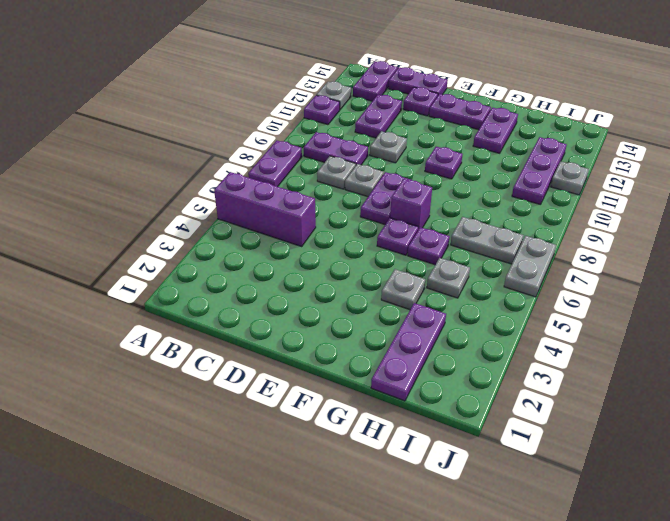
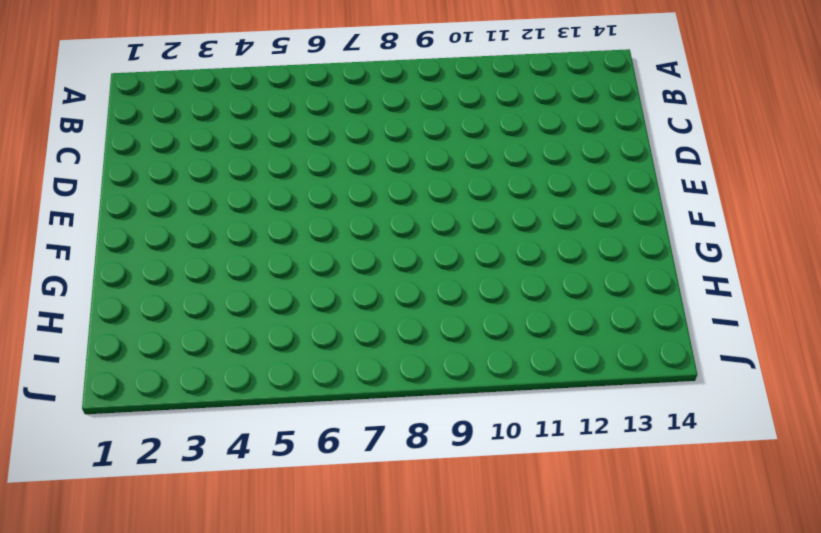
none -> purple 1x3 brick [214,172,316,246]
none -> purple 1x2 plate [248,141,302,187]
none -> purple 1x1 plate [304,95,340,125]

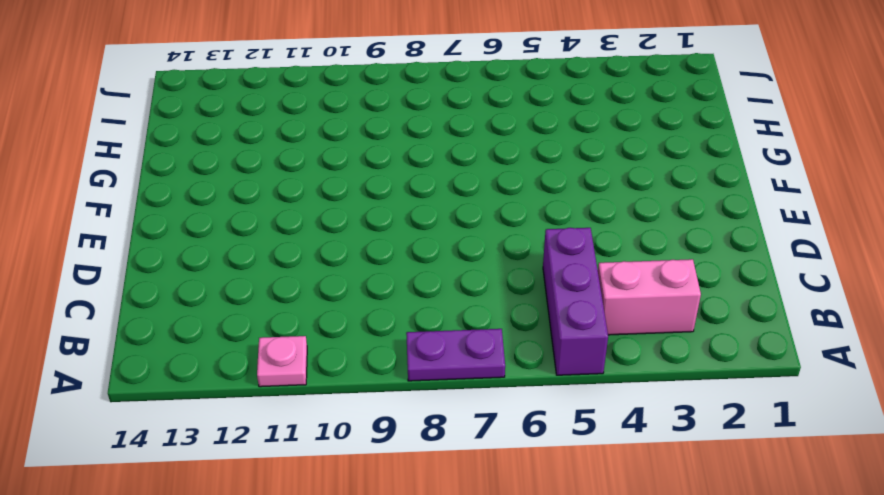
pink 1x1 plate [257,336,307,387] -> purple 1x1 plate [304,95,340,125]
pink 1x2 brick [598,259,701,335] -> none
none -> grey 1x1 plate [317,81,351,110]
none -> purple 1x2 plate [304,132,368,165]
none -> purple 1x2 plate [353,61,398,101]

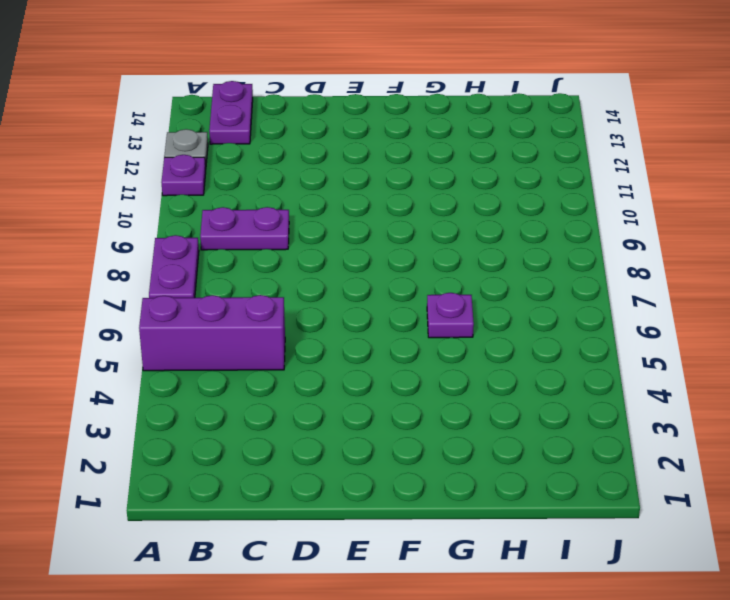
none -> grey 1x1 plate [317,156,356,189]
none -> purple 1x2 plate [355,95,402,138]
none -> purple 1x2 plate [388,67,448,95]

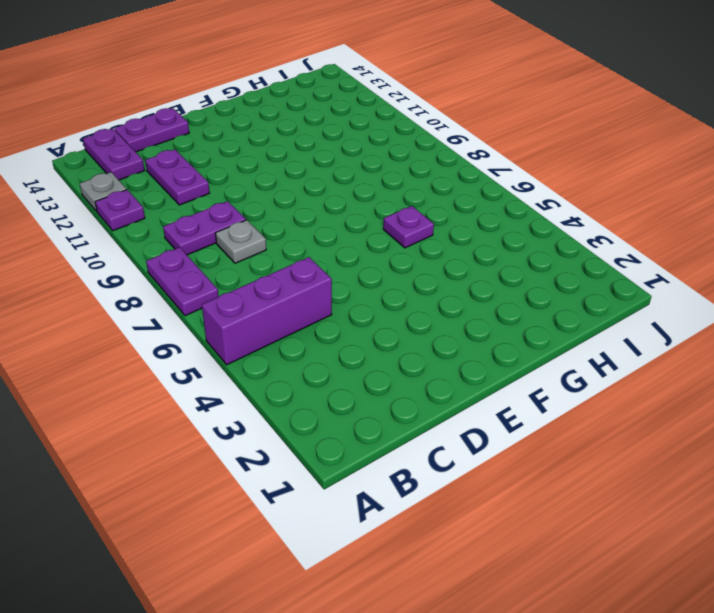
none -> grey 1x1 plate [345,164,384,197]
none -> grey 1x1 plate [370,131,407,163]
none -> purple 1x1 plate [403,87,438,116]

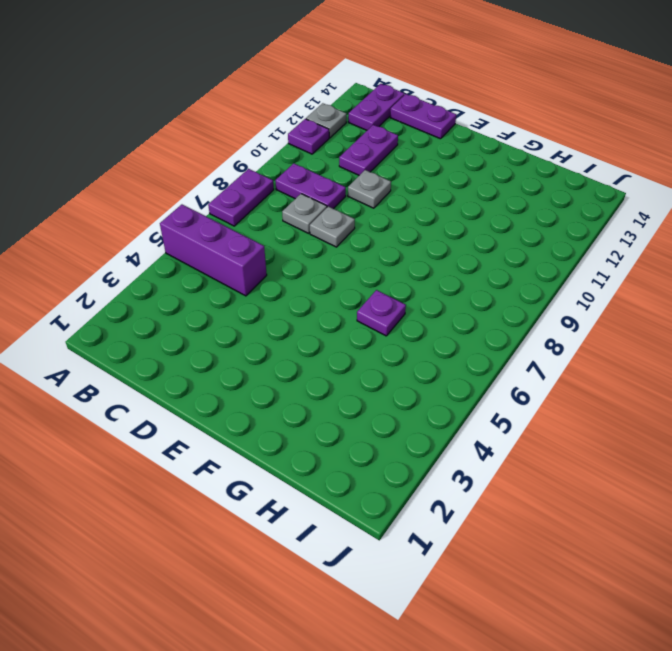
none -> purple 1x1 plate [403,87,438,116]
none -> purple 1x2 plate [360,172,411,224]
none -> purple 1x2 plate [429,94,491,130]

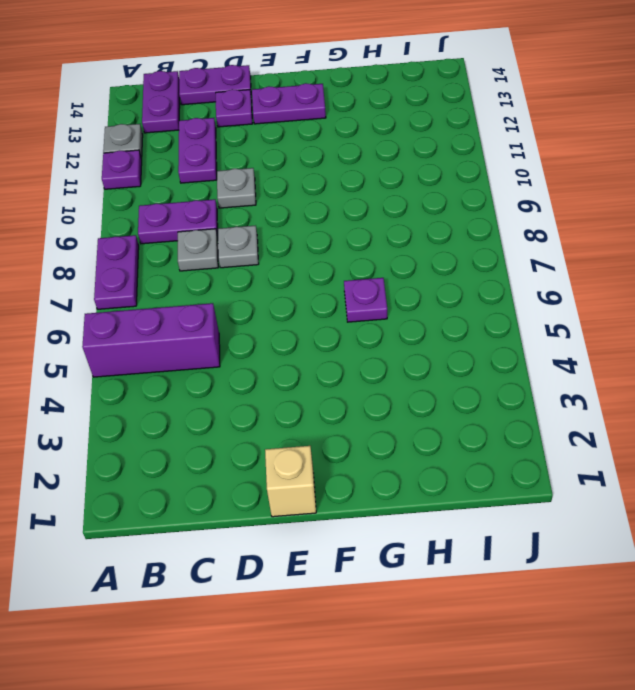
tan 1x1 brick [265,446,316,517] -> none
none -> purple 1x2 plate [360,172,411,224]
none -> purple 1x1 plate [377,218,418,255]
none -> purple 1x1 brick [390,179,432,229]

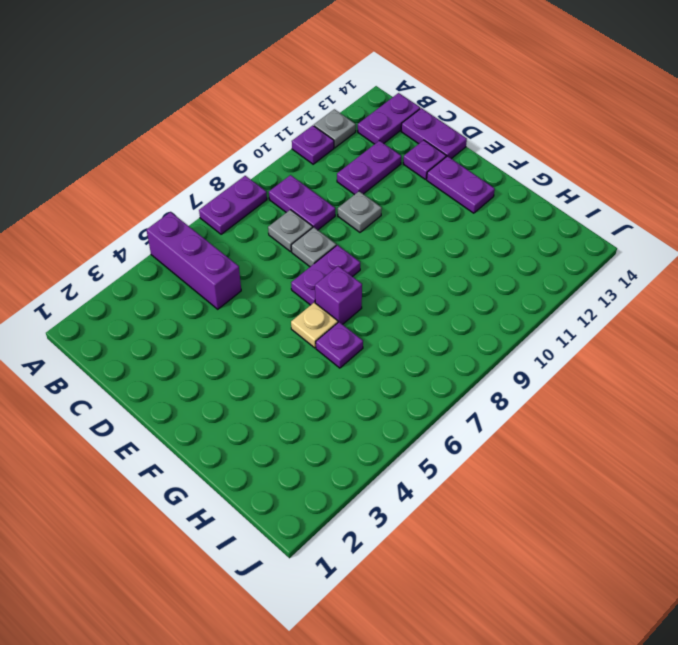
tan 1x1 plate [291,302,338,348] -> purple 1x1 plate [377,218,418,255]
none -> purple 1x1 plate [425,147,463,179]
none -> grey 1x1 plate [381,269,425,310]
none -> purple 1x2 plate [473,108,518,153]

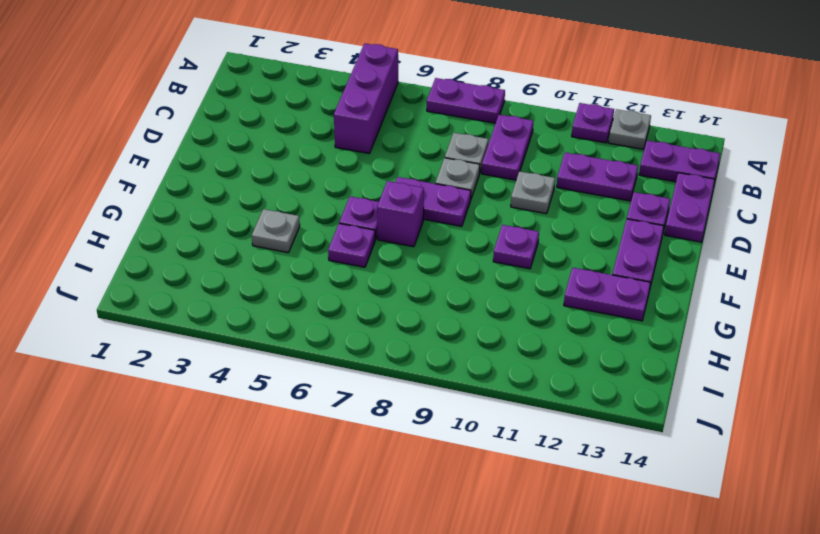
none -> purple 1x3 plate [371,303,446,401]
none -> grey 1x1 plate [427,258,470,298]
none -> grey 1x2 plate [451,217,524,264]

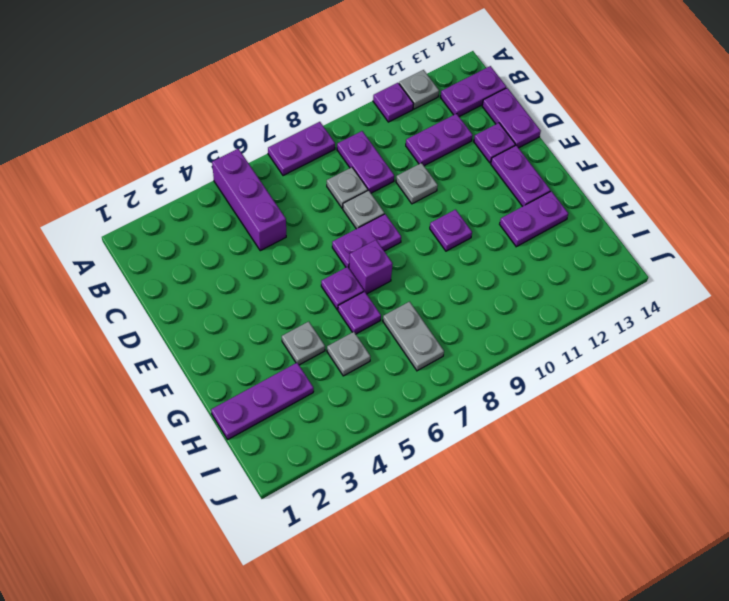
none -> purple 1x3 plate [512,137,567,205]
none -> grey 1x2 plate [504,236,556,297]
none -> grey 1x1 plate [551,161,589,195]

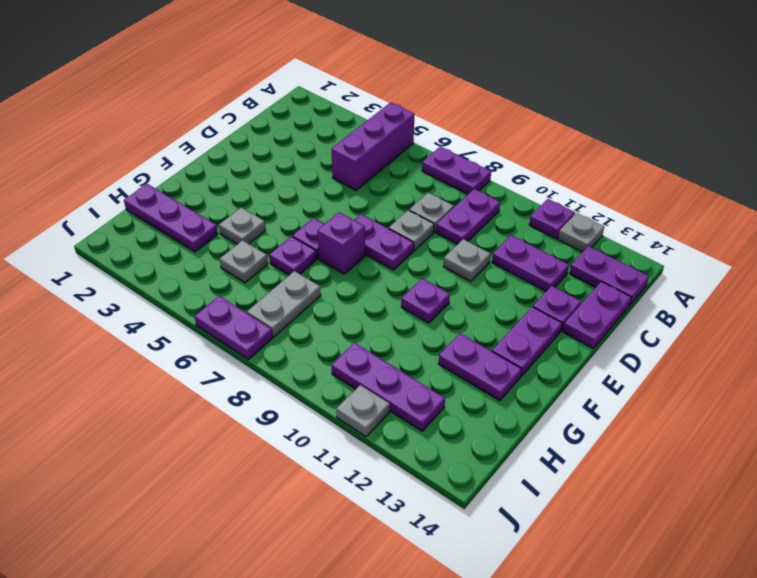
purple 1x2 plate [195,296,273,360] -> grey 1x2 plate [504,236,556,297]

